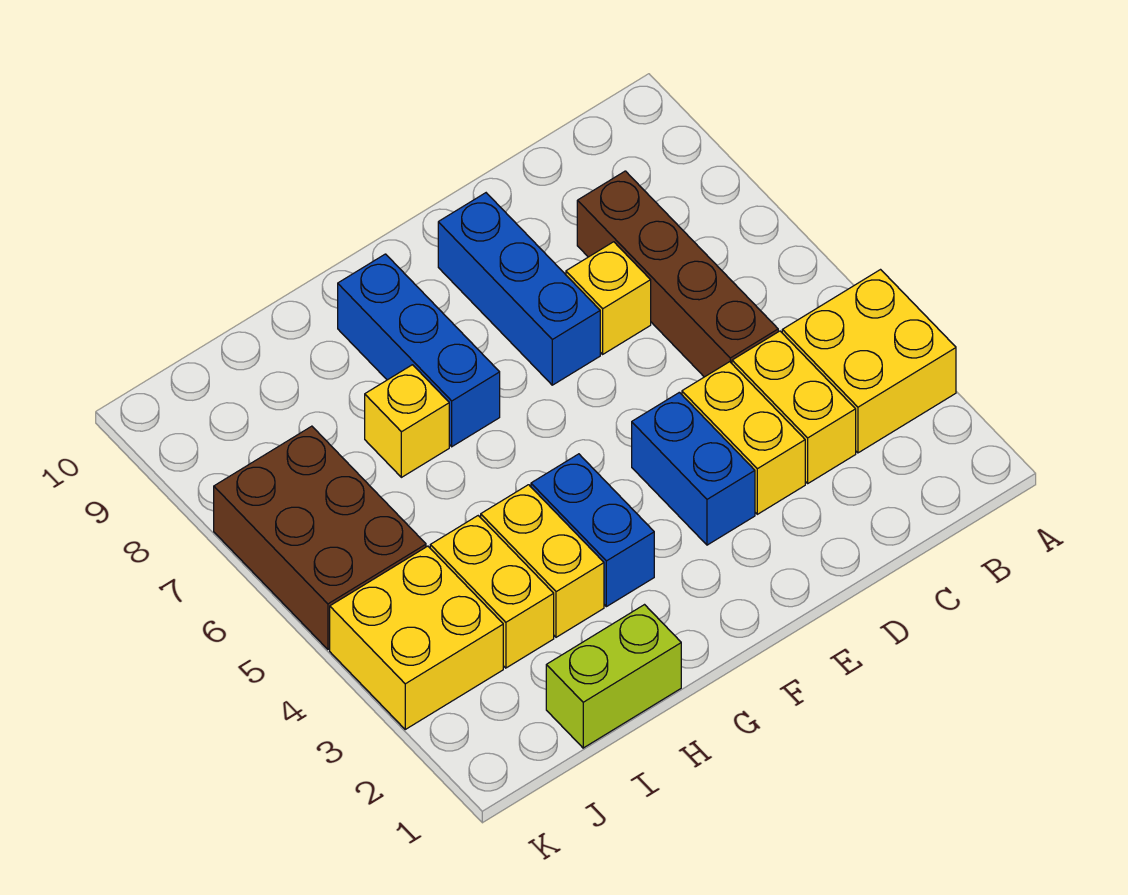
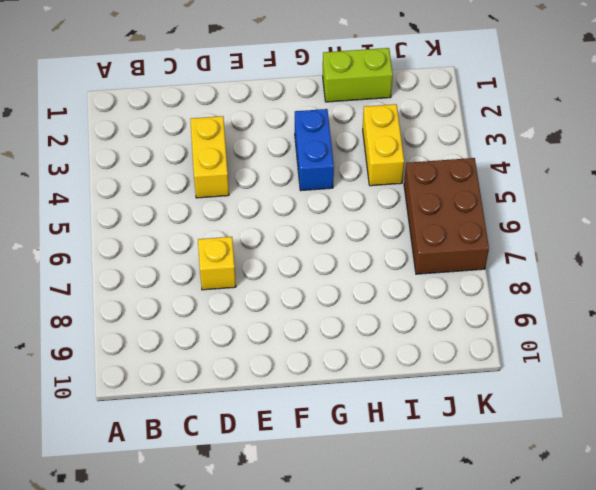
none -> yellow 2x2 brick [782,270,956,453]
none -> yellow 1x2 brick [732,331,856,483]
none -> brown 1x4 brick [577,171,778,377]

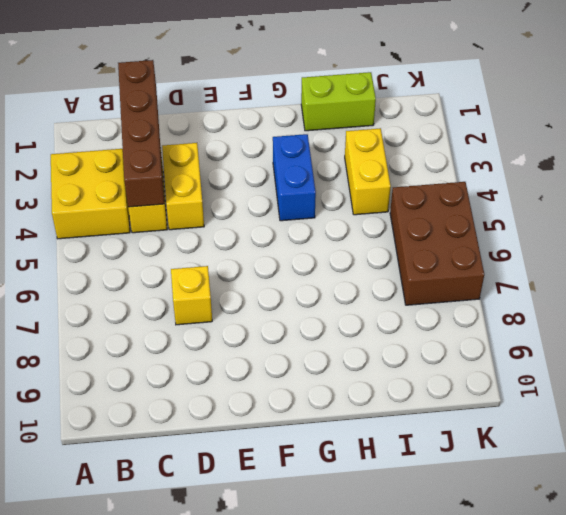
brown 1x4 brick [118,60,164,207] -> brown 1x4 brick moved to [577,171,778,377]
none -> blue 1x2 brick [632,392,755,545]
none -> blue 1x3 brick [438,193,600,385]
none -> blue 1x3 brick [338,254,500,447]

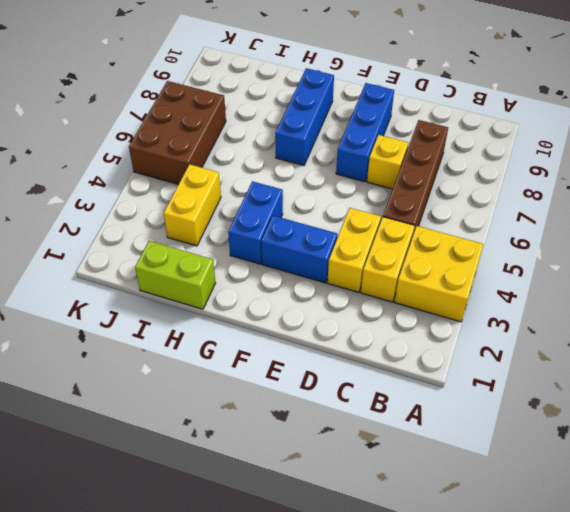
blue 1x2 brick [261,216,337,283] -> blue 1x2 brick turned to [632,392,755,545]
none -> yellow 1x2 brick [481,485,604,637]
none -> yellow 1x1 brick [365,365,449,477]
none -> yellow 2x2 brick [330,546,503,729]

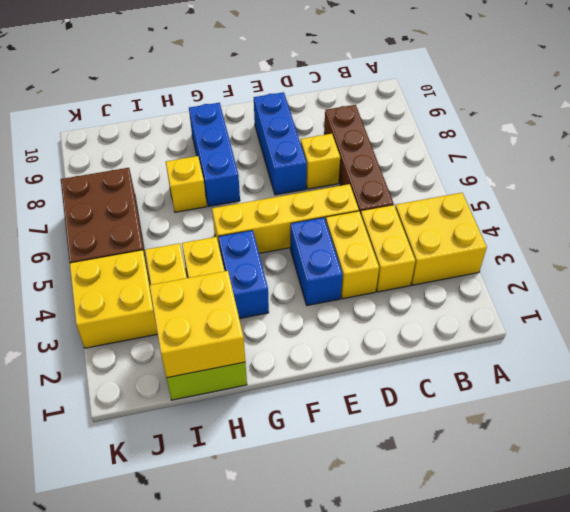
yellow 1x4 brick [212,184,359,253] -> none
yellow 2x2 brick [150,271,245,378] -> none

